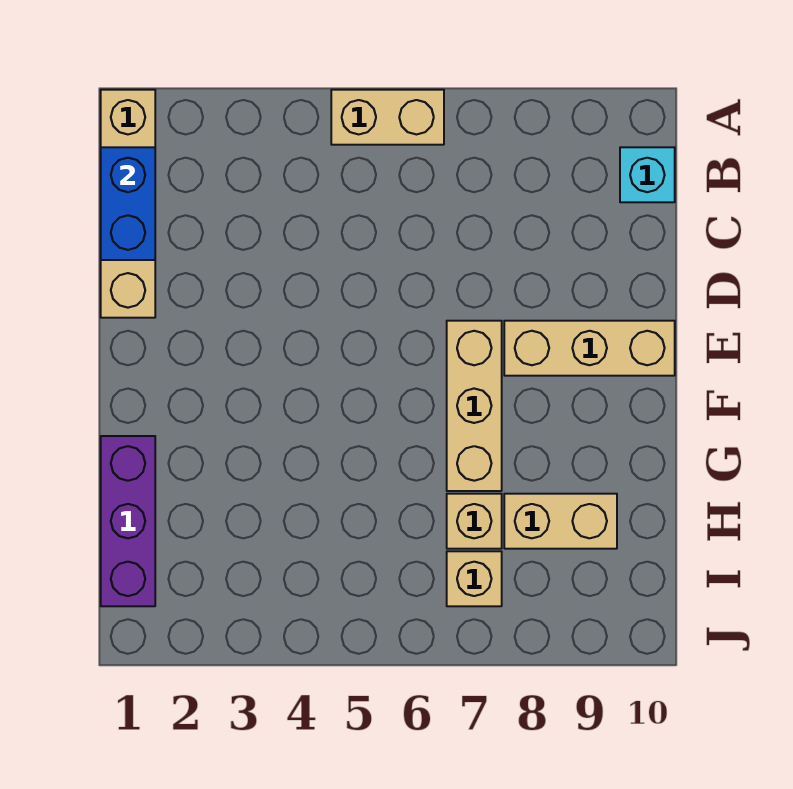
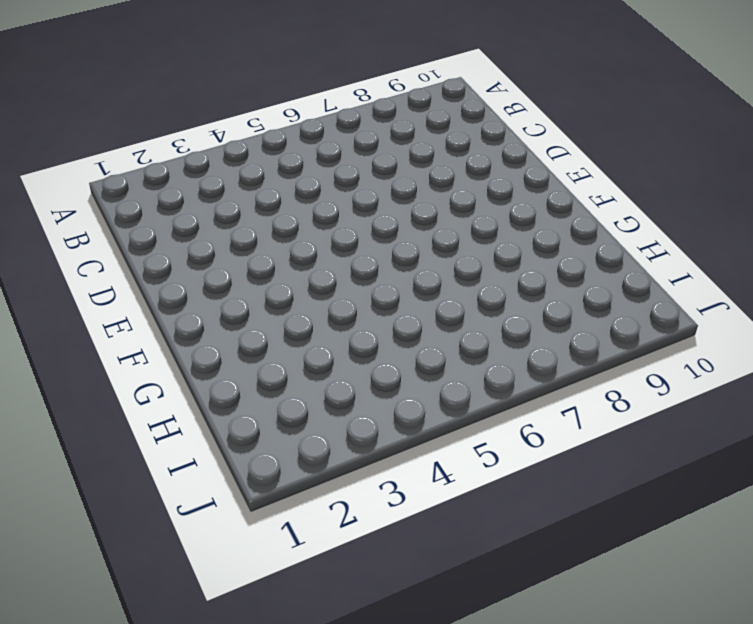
none -> tan 1x4 brick [101,90,155,318]
none -> tan 1x2 brick [331,90,444,145]

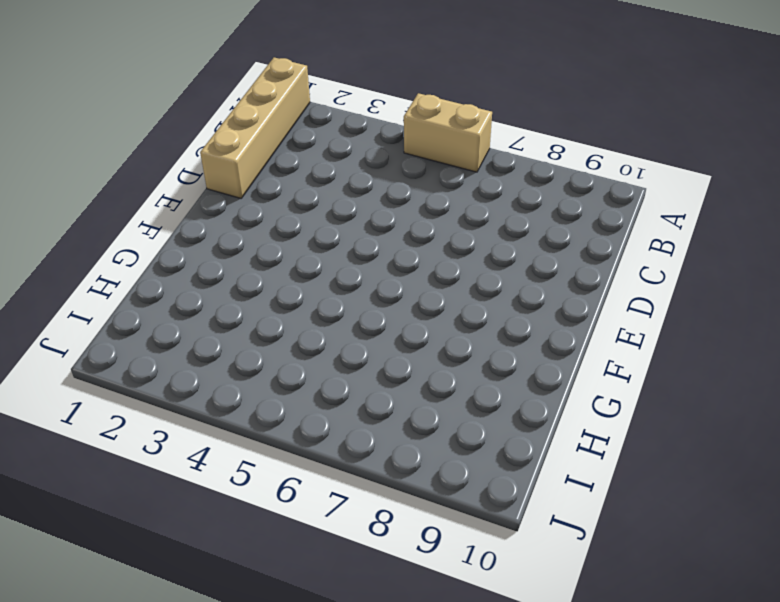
none -> cyan 1x1 brick [620,147,675,202]
none -> tan 1x3 brick [447,321,502,491]

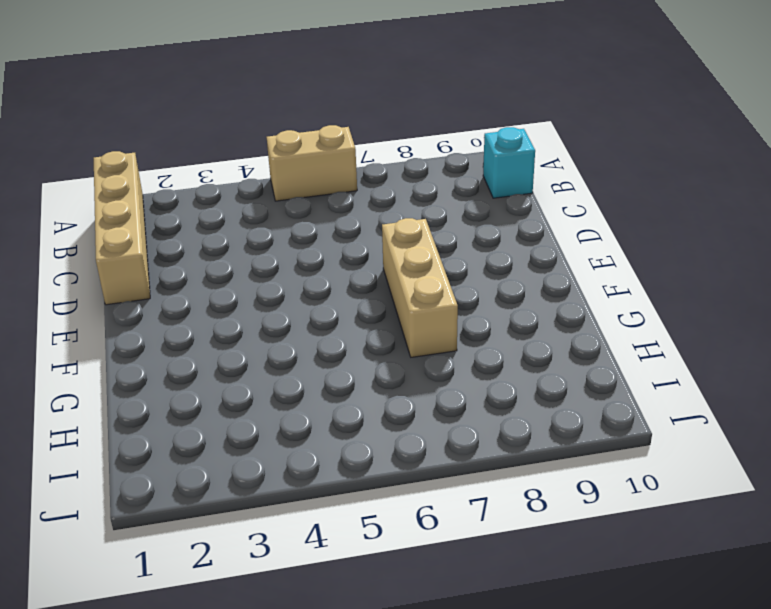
none -> tan 1x3 brick [504,321,675,376]
none -> purple 1x3 brick [101,436,155,606]

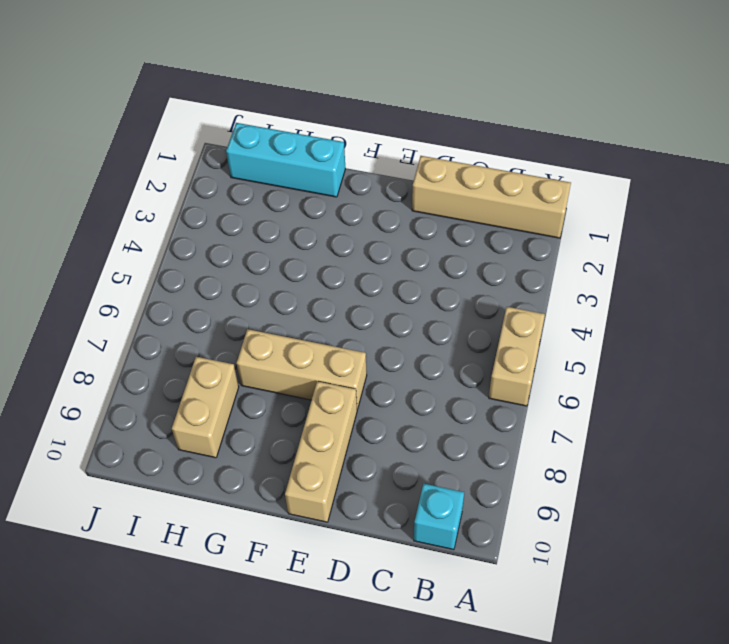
cyan 1x3 brick [226,123,345,197] -> purple 1x3 brick [101,436,155,606]
none -> tan 1x1 brick [447,494,502,549]
none -> tan 1x1 brick [447,551,502,606]

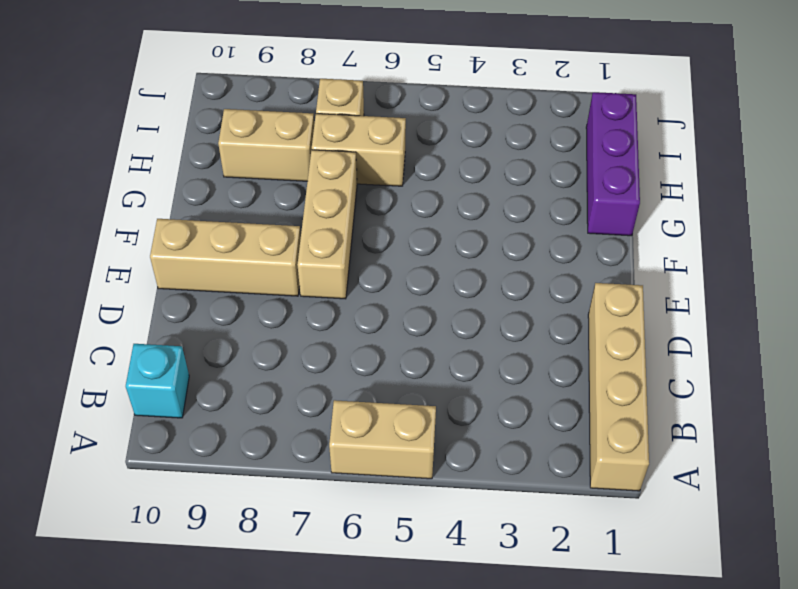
tan 1x2 brick [312,114,406,186] -> tan 1x1 brick [447,494,502,549]
none -> blue 1x2 brick [101,147,155,260]

